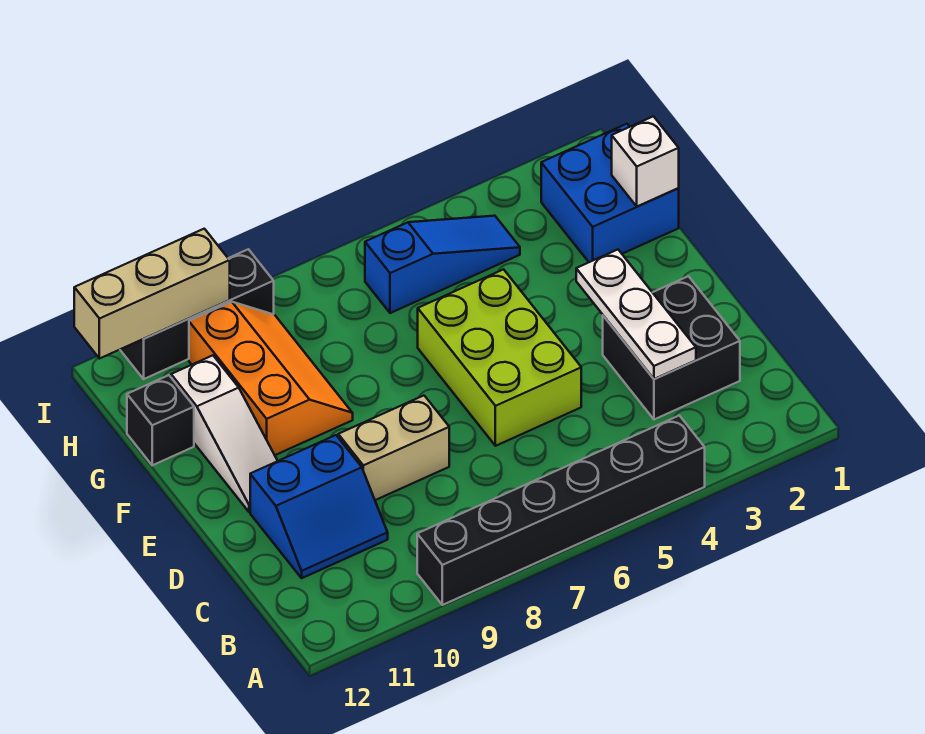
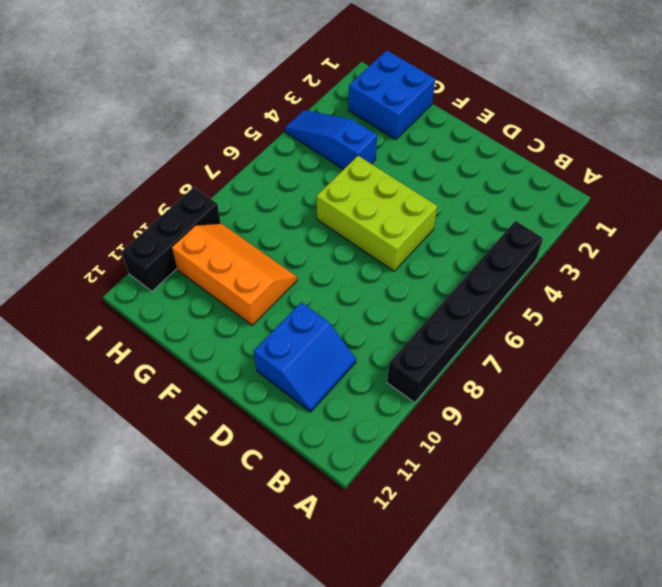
blue 1x3 slope [285,110,377,170] -> blue 1x3 slope turned to [365,216,520,313]
none -> black 2x2 brick [603,276,740,419]
none -> tan 1x2 brick [338,396,449,500]
none -> white 1x3 slope [171,355,277,512]

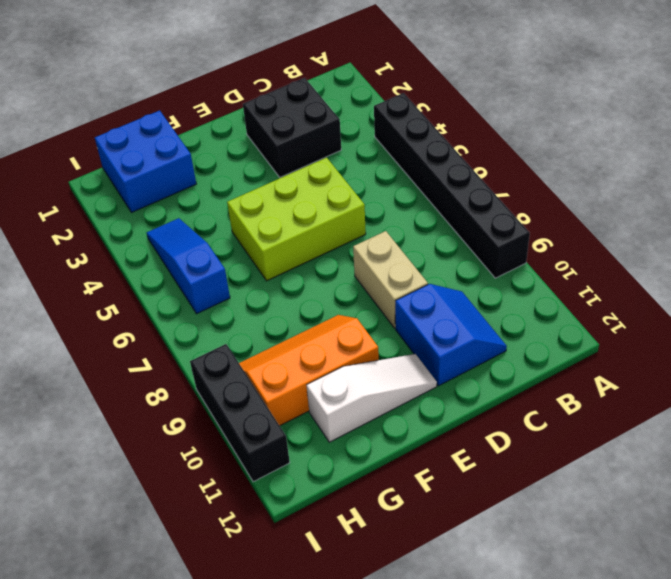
none -> black 1x1 brick [127,375,194,465]
none -> white 1x3 plate [576,250,696,379]
none -> white 1x1 brick [612,116,679,207]

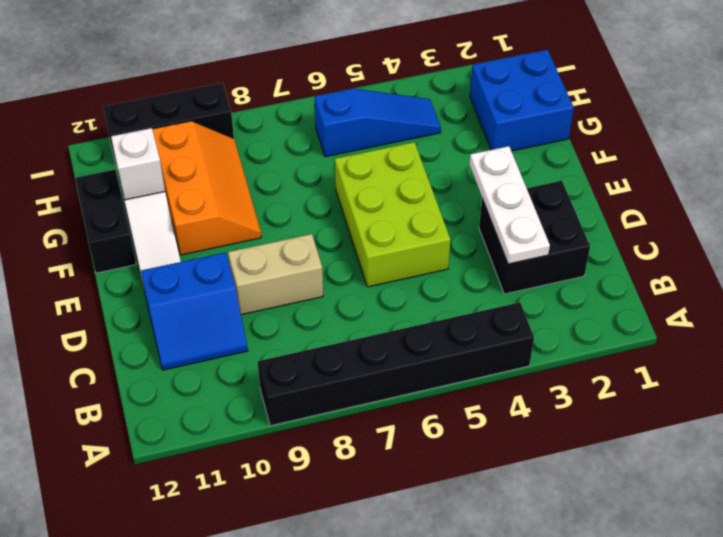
black 1x2 brick [75,170,136,273] -> black 1x1 brick [127,375,194,465]
white 1x1 brick [111,128,165,200] -> white 1x1 brick moved to [612,116,679,207]
none -> tan 1x3 brick [74,229,230,359]

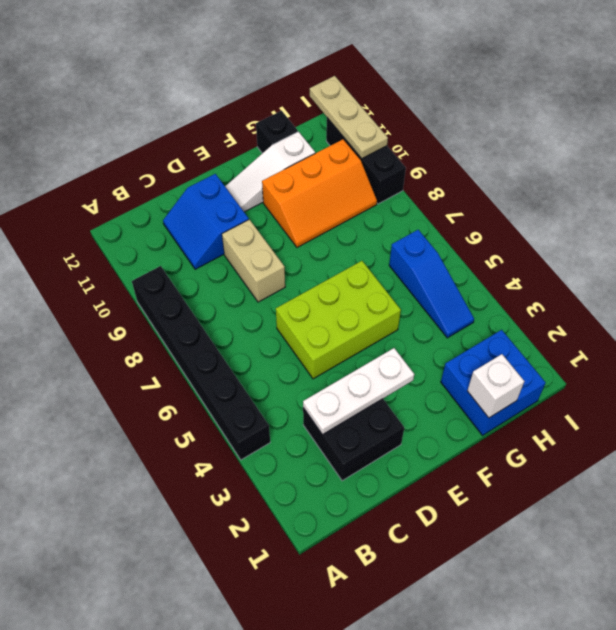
tan 1x3 plate [310,76,388,159] -> tan 1x3 brick [74,229,230,359]

